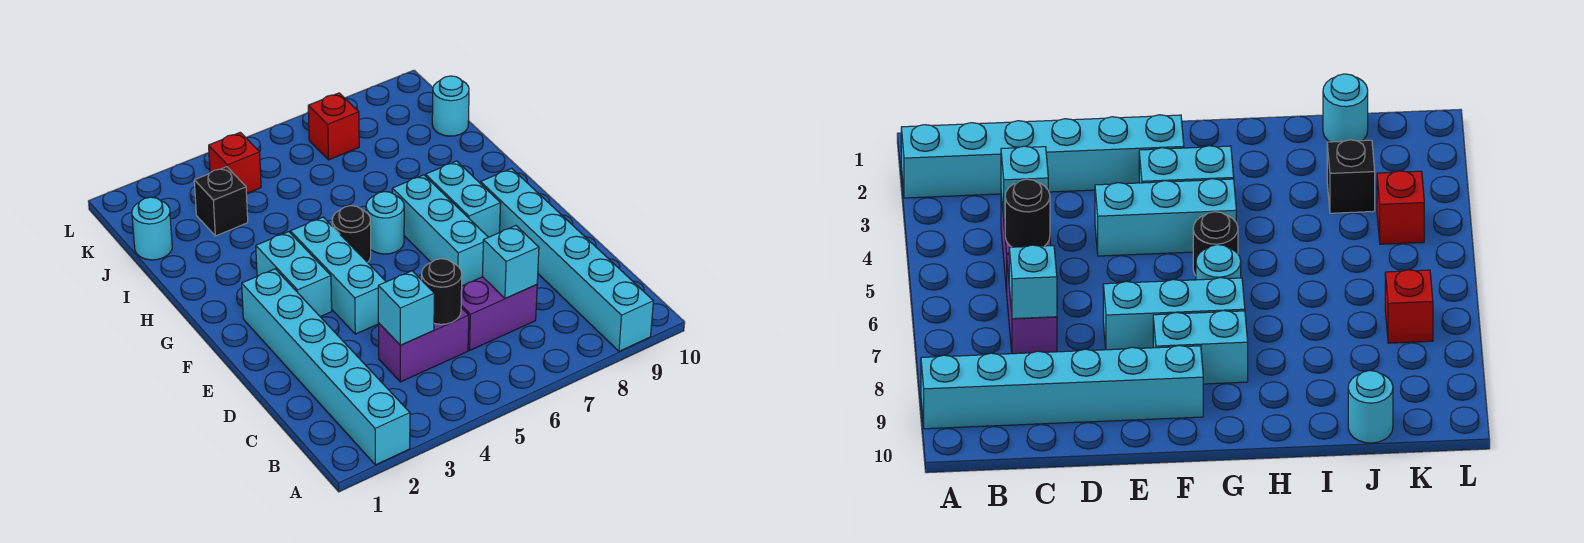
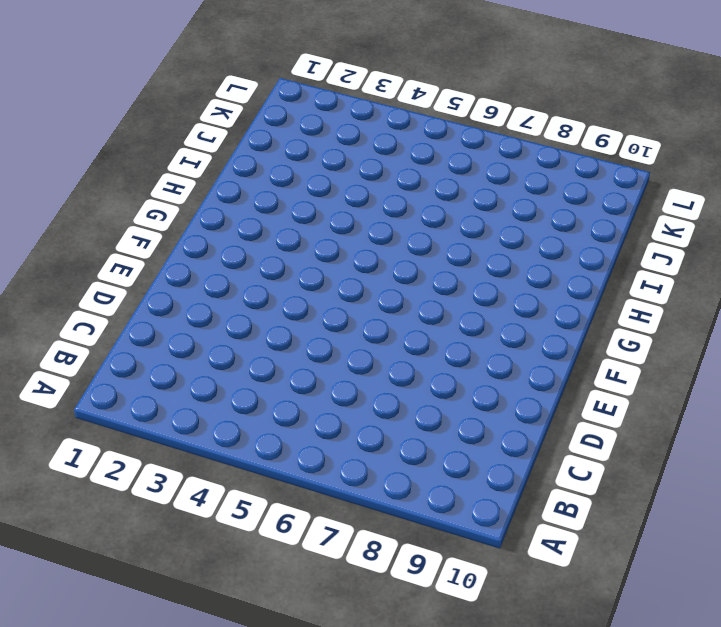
none -> cyan 1x6 brick [242,269,410,465]
none -> cyan 1x6 brick [481,169,653,351]
none -> purple 1x2 brick [379,308,469,382]

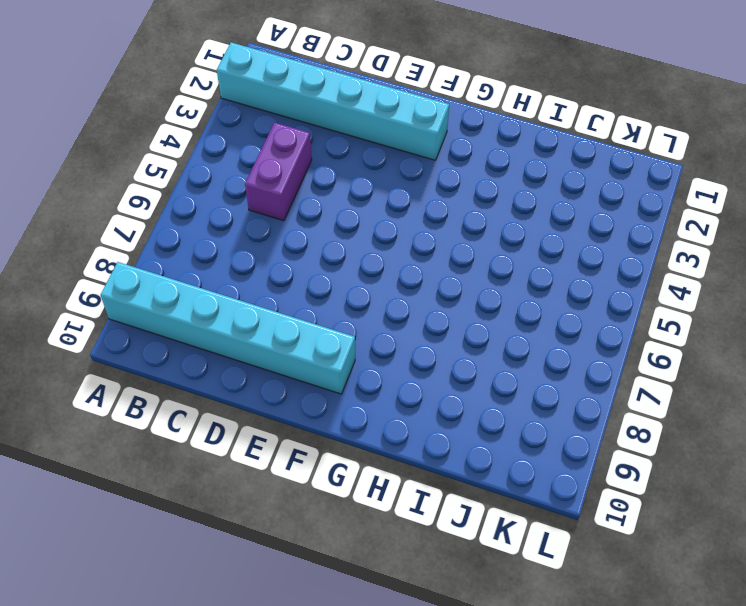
none -> purple 1x2 brick [461,277,537,350]
none -> cyan 1x3 brick [291,217,386,334]
none -> cyan 1x3 brick [392,175,488,286]

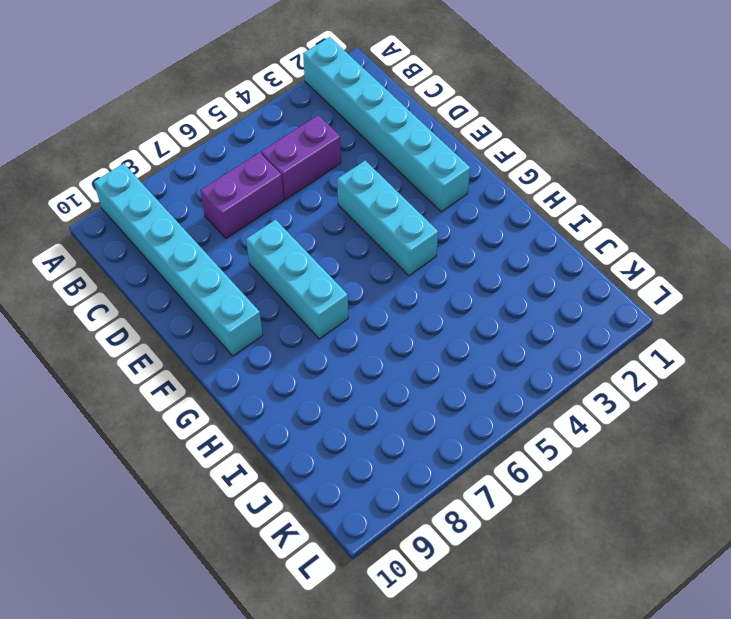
none -> cyan 1x2 brick [256,232,332,317]
none -> cyan 1x2 brick [425,161,501,237]
none -> black 1x1 round brick [332,206,371,263]

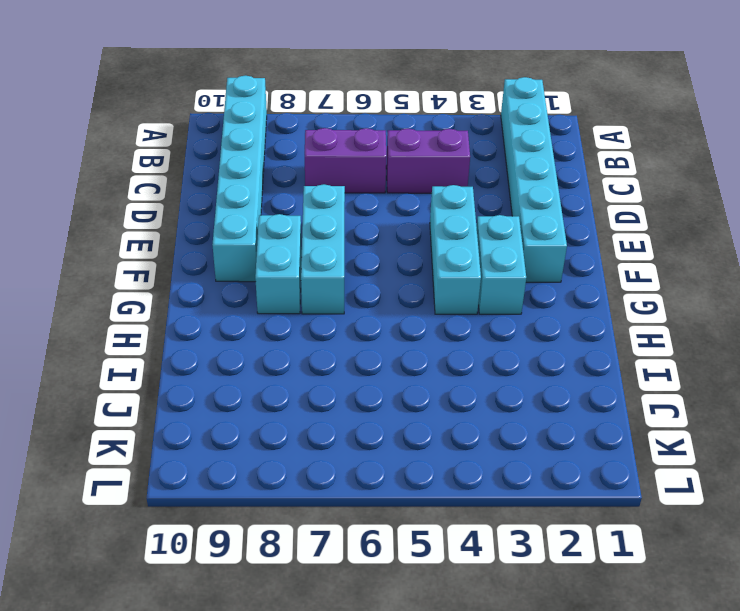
none -> black 1x1 round brick [332,206,371,263]
none -> cyan 1x1 round brick [366,192,404,254]
none -> cyan 1x1 round brick [132,197,172,260]

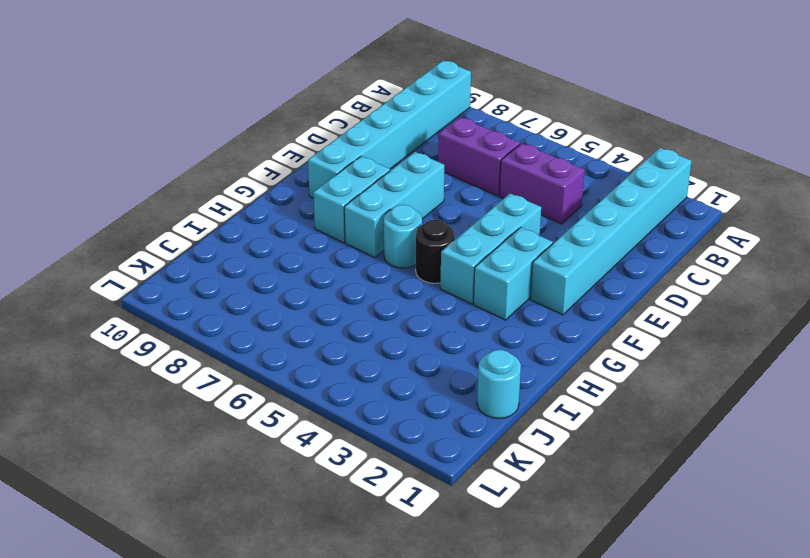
none -> black 1x1 brick [194,167,248,236]
none -> cyan 1x1 round brick [432,76,469,136]
none -> red 1x1 brick [209,132,261,194]

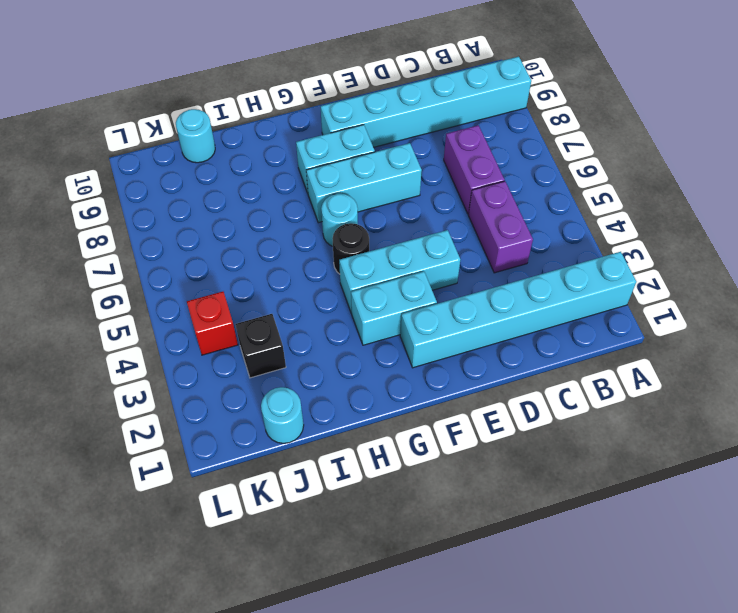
none -> red 1x1 brick [308,93,359,160]
none -> cyan 1x1 brick [378,271,434,345]
none -> black 1x1 round brick [422,259,462,324]

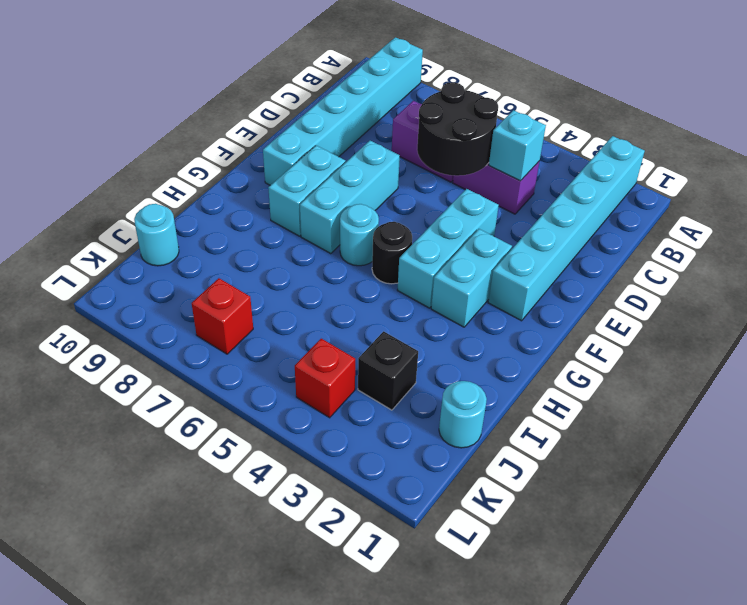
black 2x2 round brick [417,82,498,176] -> black 1x1 round brick [422,259,462,324]
none -> cyan 1x1 brick [482,226,539,299]

